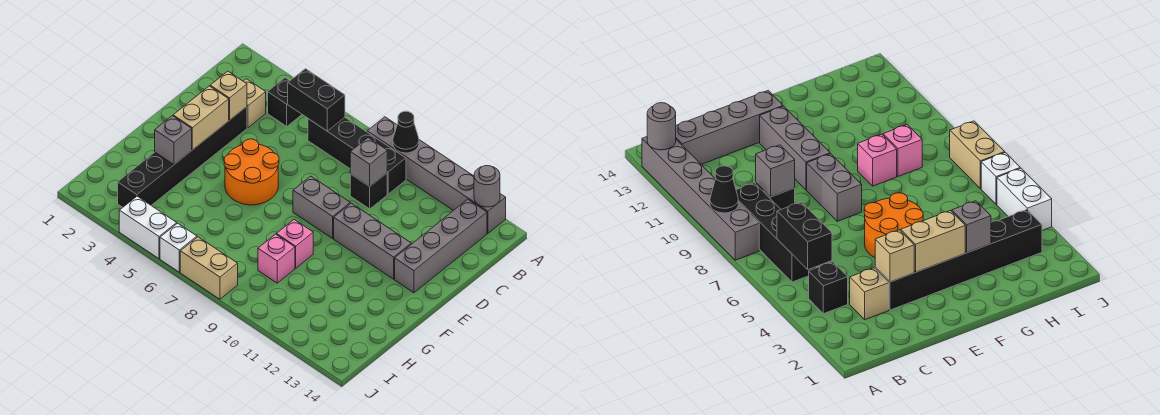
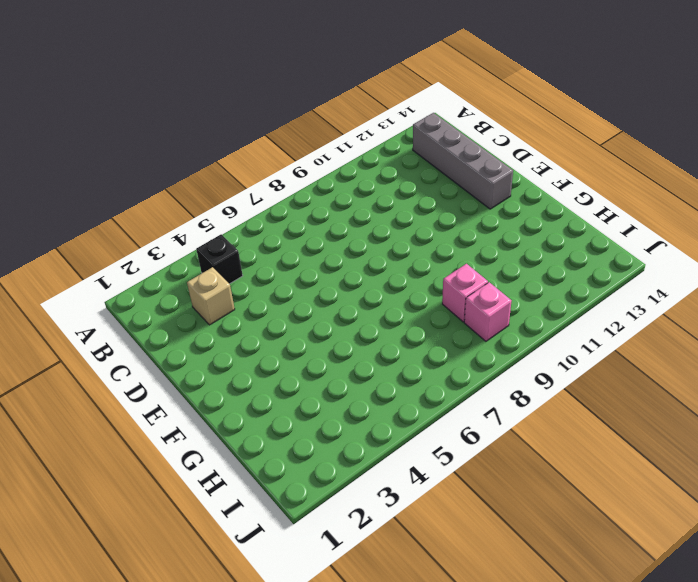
pink 1x1 brick [464,282,511,341] -> pink 1x1 brick moved to [276,220,313,268]
none -> grey 1x6 brick [367,117,506,233]
none -> black 1x4 brick [308,118,406,194]
none -> black 1x1 brick [350,173,387,209]

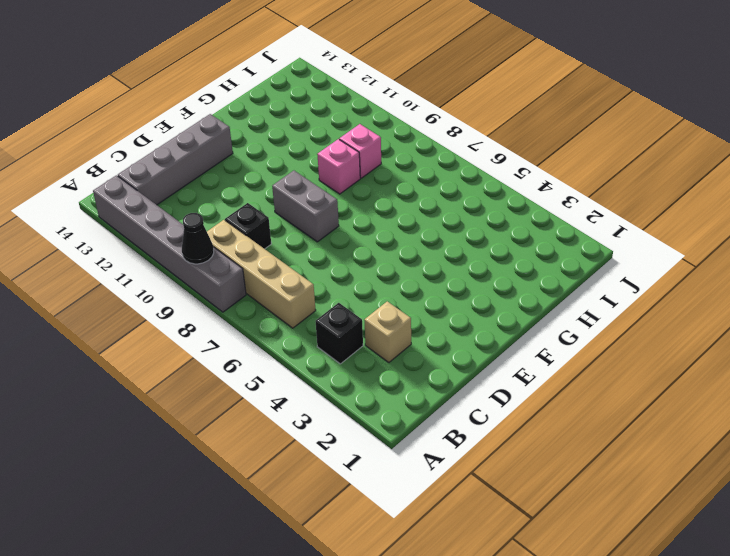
tan 1x4 brick [207,220,316,328] -> black 1x4 brick [308,118,406,194]
none -> black 1x6 brick [118,107,247,207]
none -> orange 2x2 round brick [224,139,279,205]
none -> grey 1x3 brick [334,203,411,279]

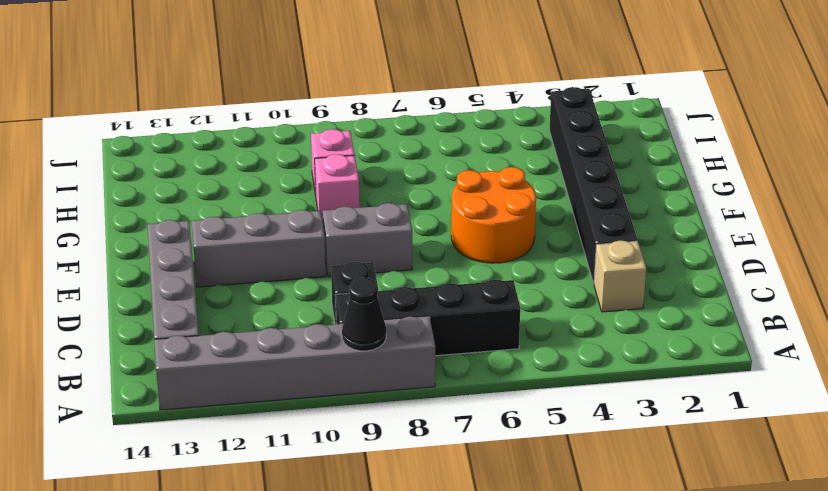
none -> black 1x1 brick [268,78,302,126]
none -> white 1x2 brick [119,196,177,259]
none -> white 1x1 brick [160,223,197,272]

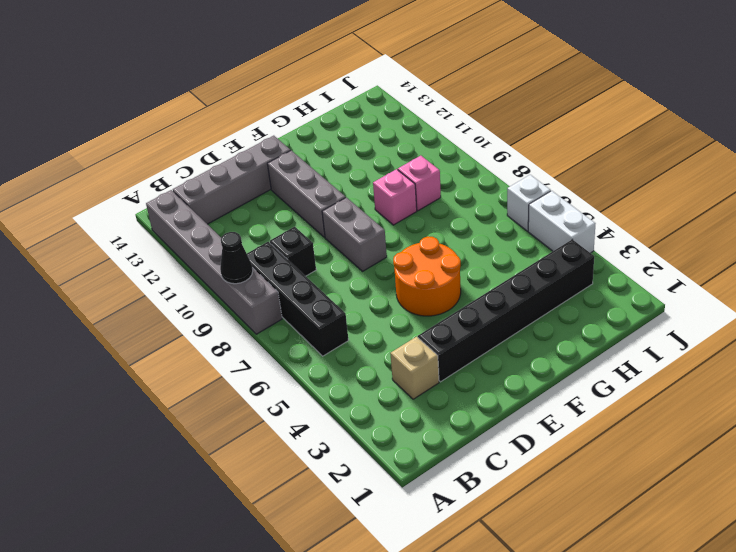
none -> black 1x1 brick [268,78,302,126]
none -> tan 1x2 brick [180,237,238,299]
none -> grey 1x1 round brick [474,166,500,207]

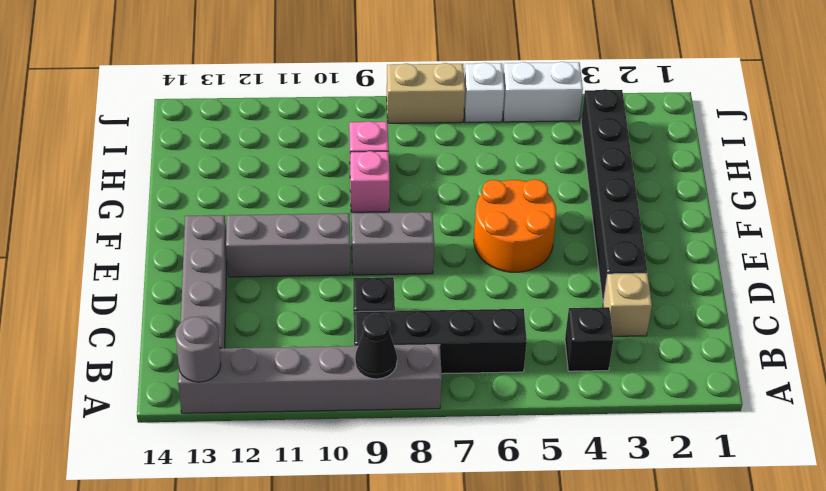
none -> black 1x2 brick [288,69,345,131]
none -> grey 1x1 brick [350,138,387,186]
none -> tan 1x1 brick [210,71,247,120]

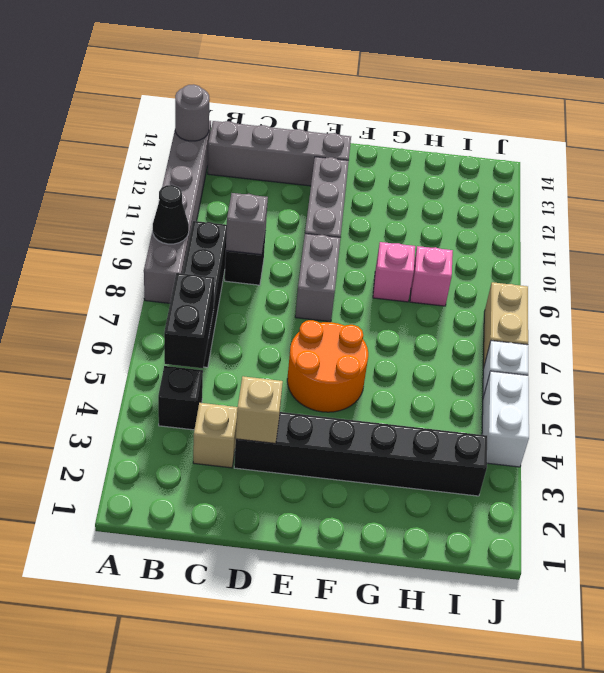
none -> tan 1x2 brick [173,86,229,150]
none -> grey 1x1 brick [155,116,192,165]

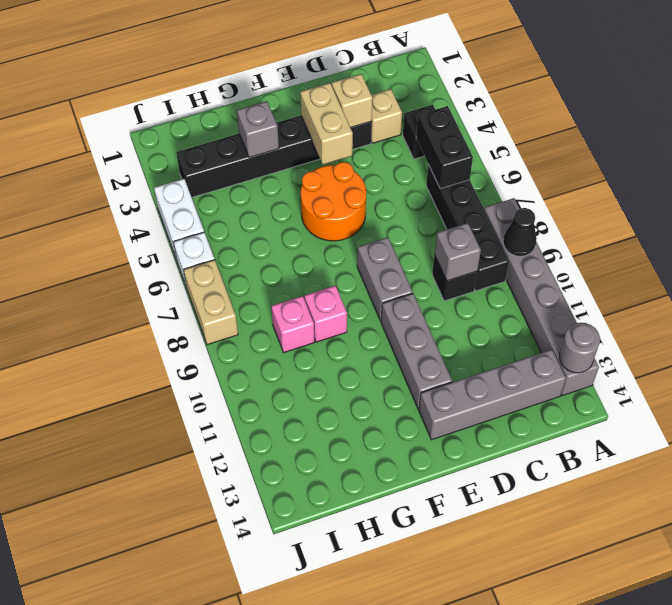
tan 1x2 brick [300,83,353,165] -> tan 1x2 brick turned to [173,86,229,150]

